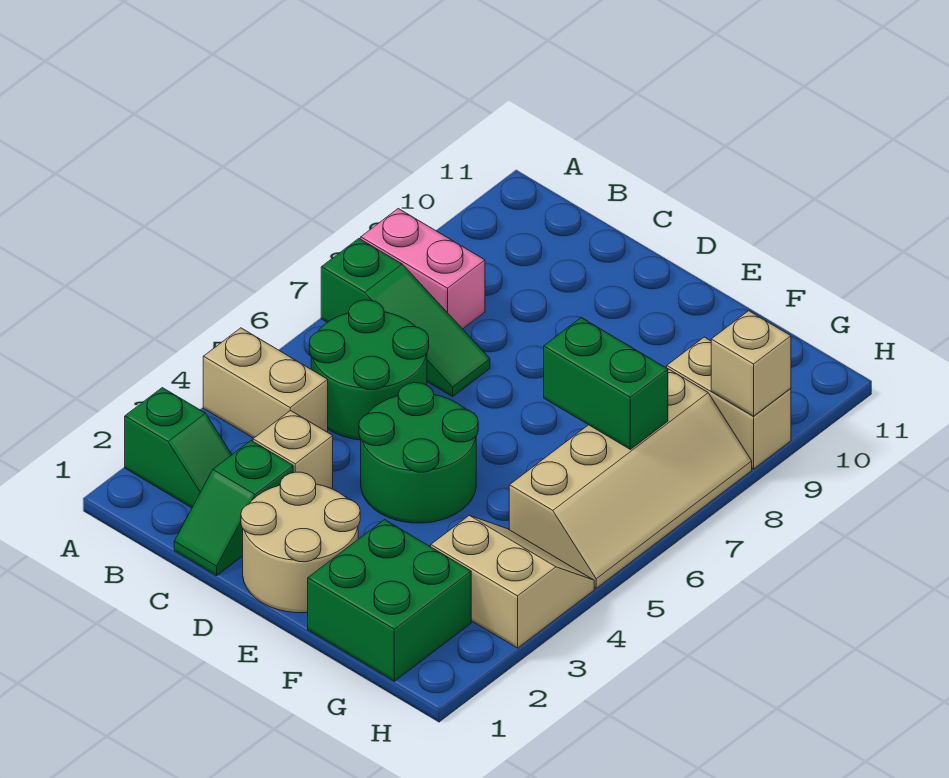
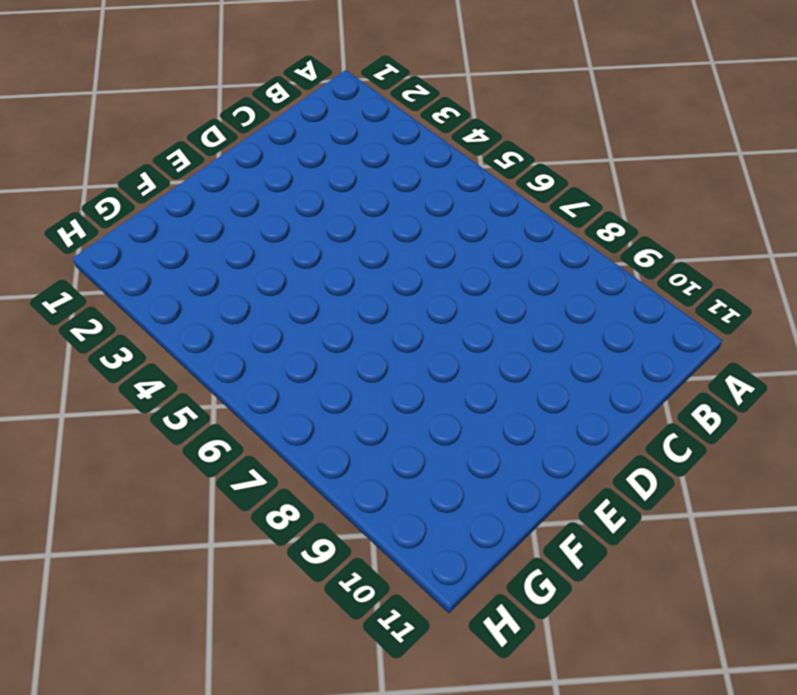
none -> green 1x2 slope [125,388,232,508]
none -> tan 1x2 brick [203,328,328,438]
none -> green 1x3 slope [321,239,490,397]

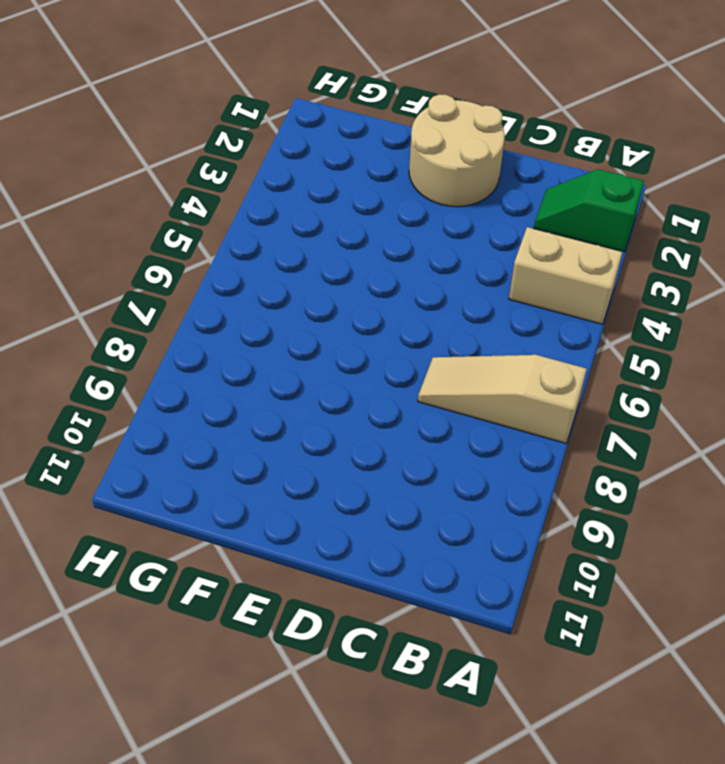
tan 1x3 slope [418,355,587,443] -> green 1x3 slope [321,239,490,397]
none -> pink 1x2 brick [361,209,485,329]
none -> green 2x2 round brick [309,300,429,440]
none -> green 1x2 slope [174,440,293,576]

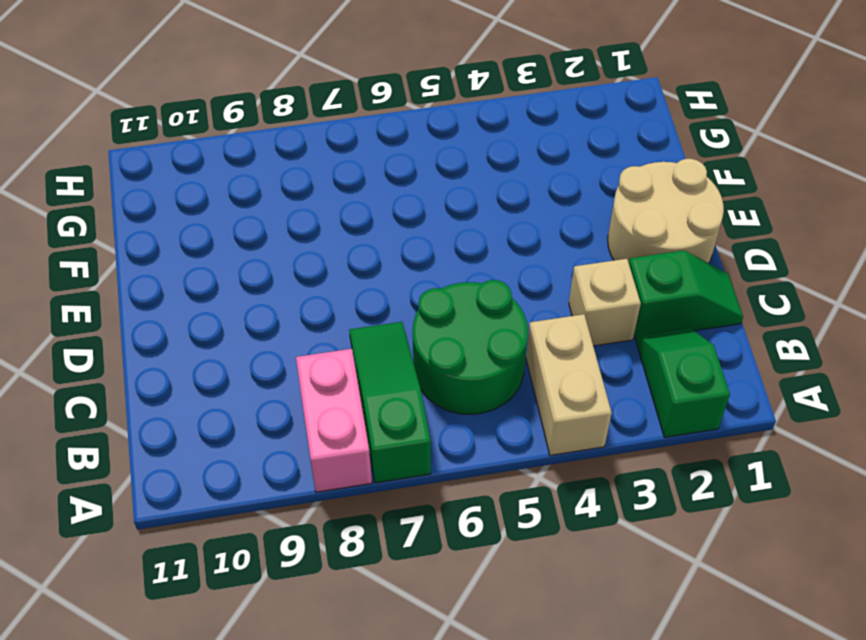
none -> green 2x2 round brick [359,383,478,523]
none -> green 2x2 brick [308,520,471,681]
none -> tan 2x2 slope [431,516,594,648]

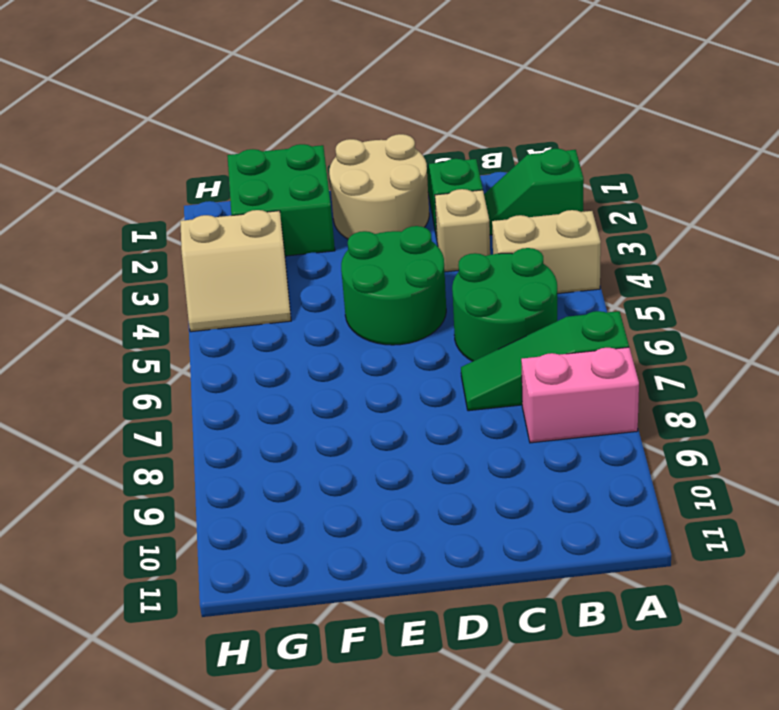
none -> tan 2x4 slope [509,369,752,588]
none -> tan 1x2 brick [667,337,791,469]
none -> green 1x2 brick [544,318,668,449]

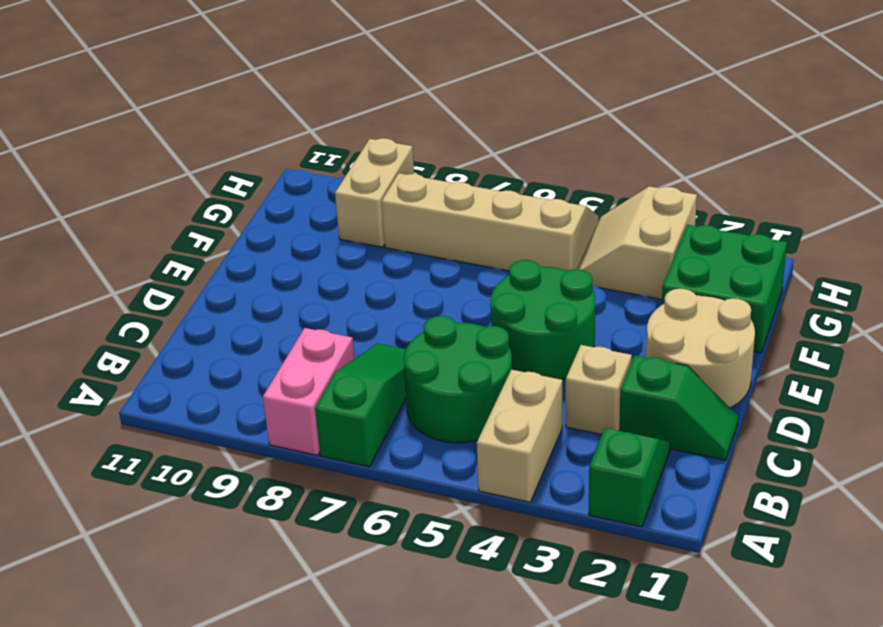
none -> green 1x2 brick [544,318,668,449]
none -> tan 1x1 brick [711,311,791,416]

